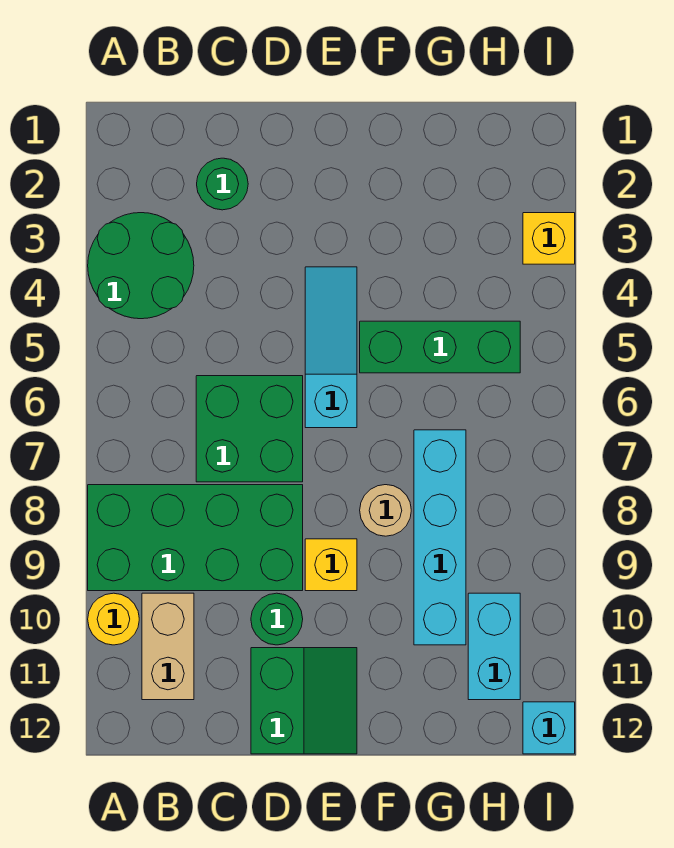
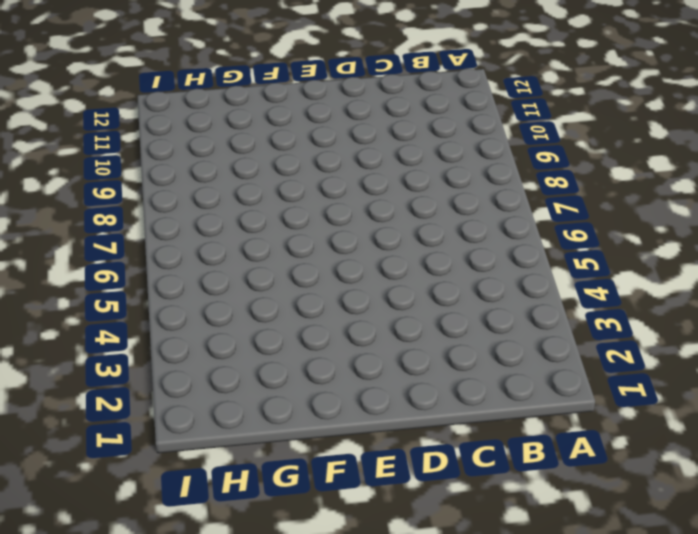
none -> green 2x2 round brick [88,213,194,319]
none -> green 2x4 brick [88,485,303,591]
none -> yellow 1x1 round brick [88,593,139,645]

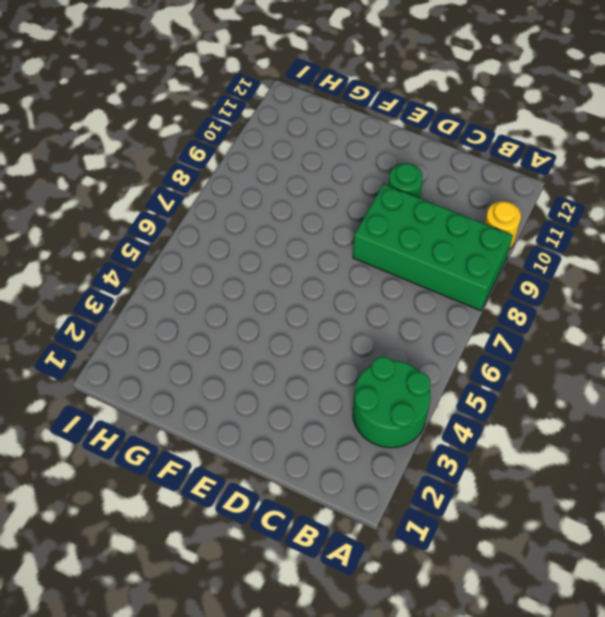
none -> tan 1x2 brick [142,593,194,700]
none -> green 1x1 round brick [197,158,248,210]
none -> green 2x2 brick [196,376,303,482]

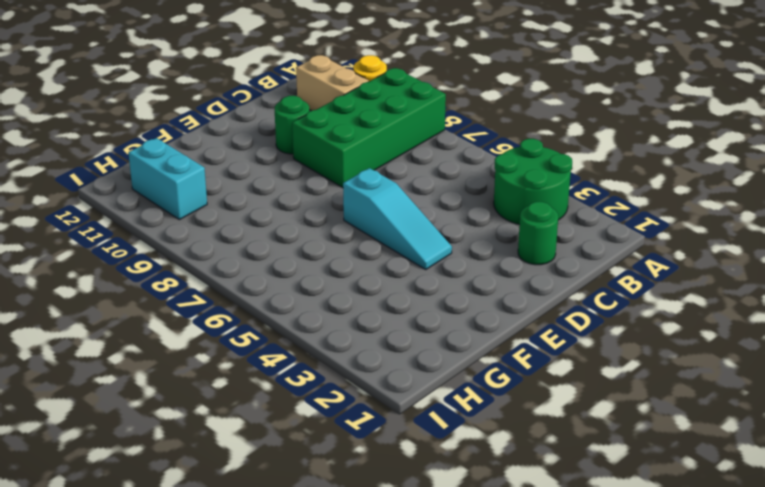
none -> green 2x2 brick [196,376,303,482]
none -> green 2x2 slope [251,648,357,754]
none -> yellow 1x1 brick [305,539,357,591]

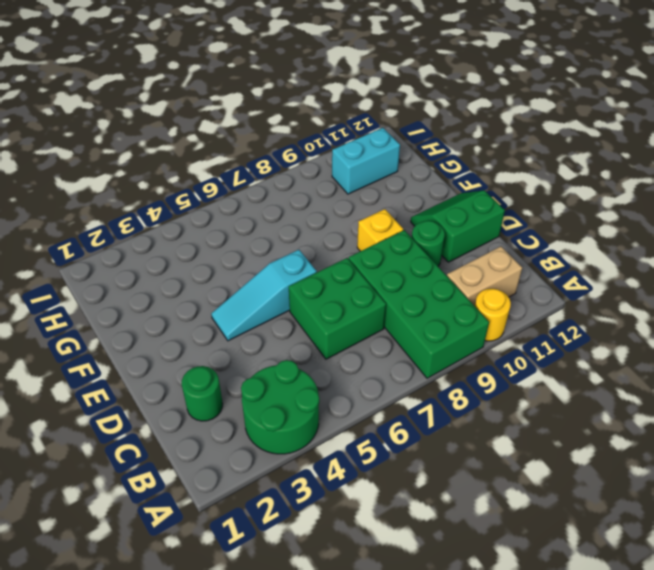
none -> green 1x3 brick [360,321,520,373]
none -> tan 1x1 round brick [360,485,411,536]
none -> cyan 1x4 brick [414,430,466,645]

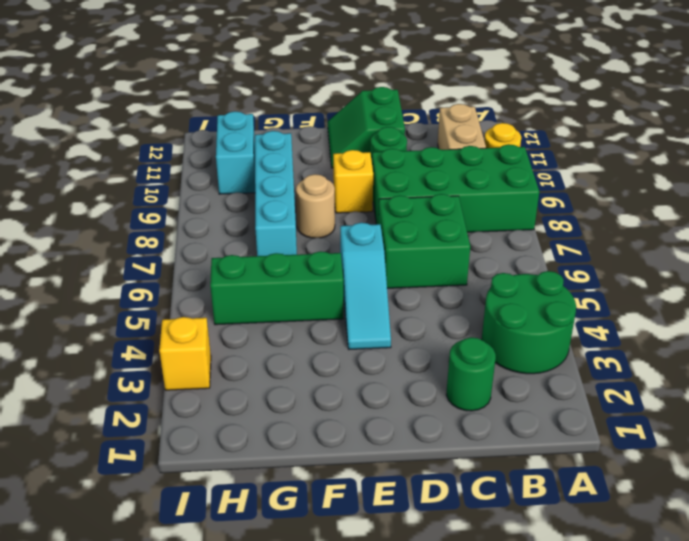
none -> cyan 1x1 brick [523,702,575,754]

